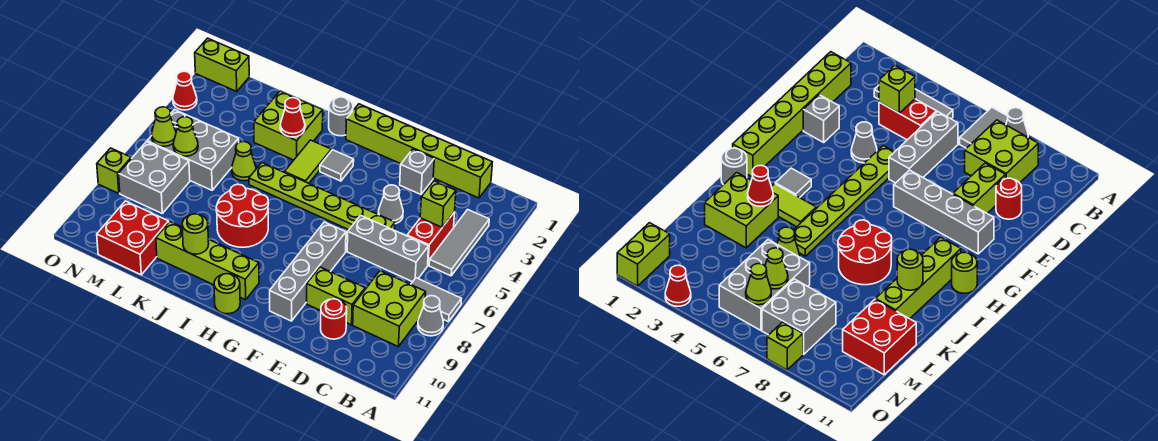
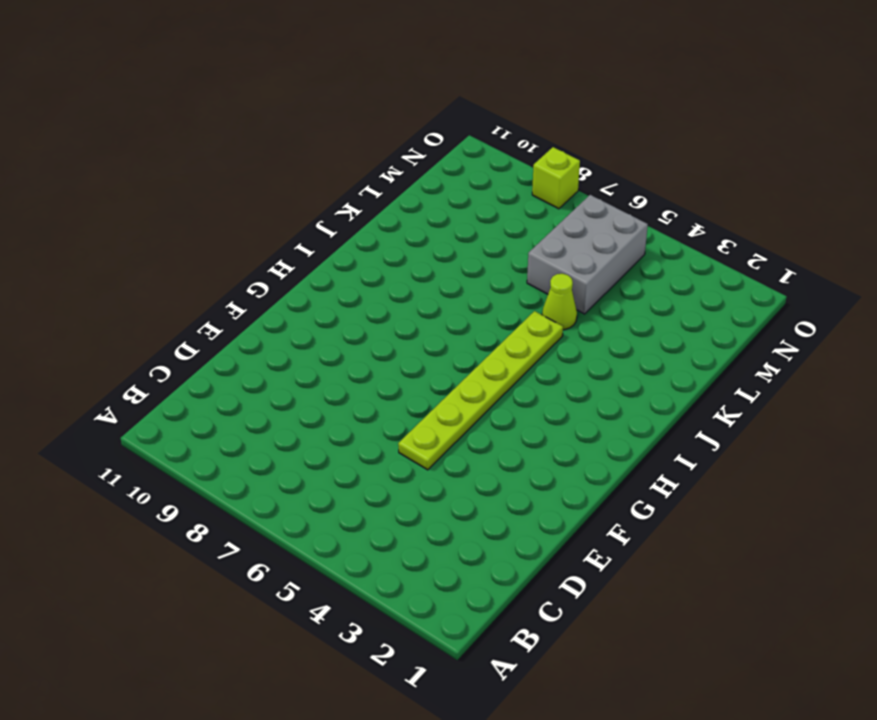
none -> grey 1x2 tile [411,278,461,322]
none -> grey 1x1 cone [418,296,443,336]
none -> grey 1x3 tile [429,209,489,276]
none -> lime 2x2 brick [353,271,426,346]

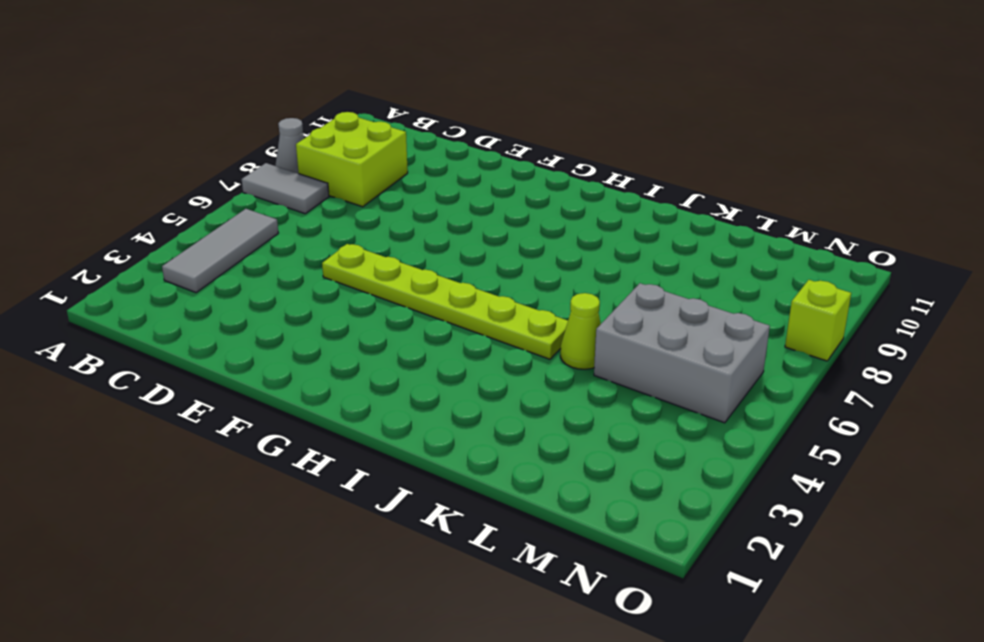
none -> lime 1x6 brick [346,104,492,198]
none -> red 1x2 brick [407,212,455,265]
none -> grey 1x3 brick [347,215,429,282]
none -> lime 1x2 brick [307,267,365,325]

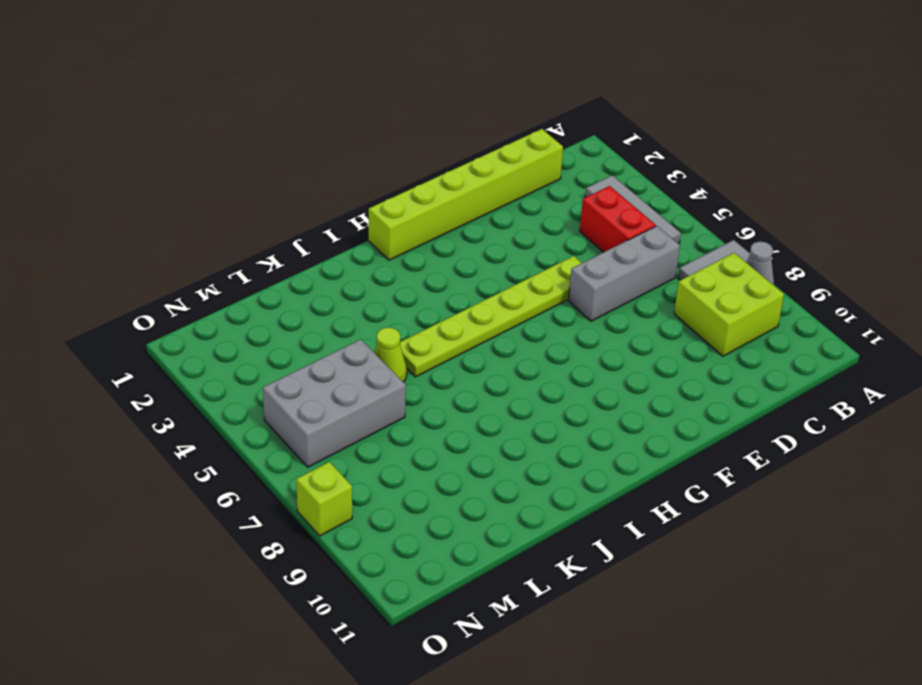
none -> lime 1x2 brick [307,267,365,325]
none -> red 1x1 round brick [321,299,347,339]
none -> grey 1x1 brick [400,149,434,194]
none -> grey 1x1 cone [378,185,403,224]

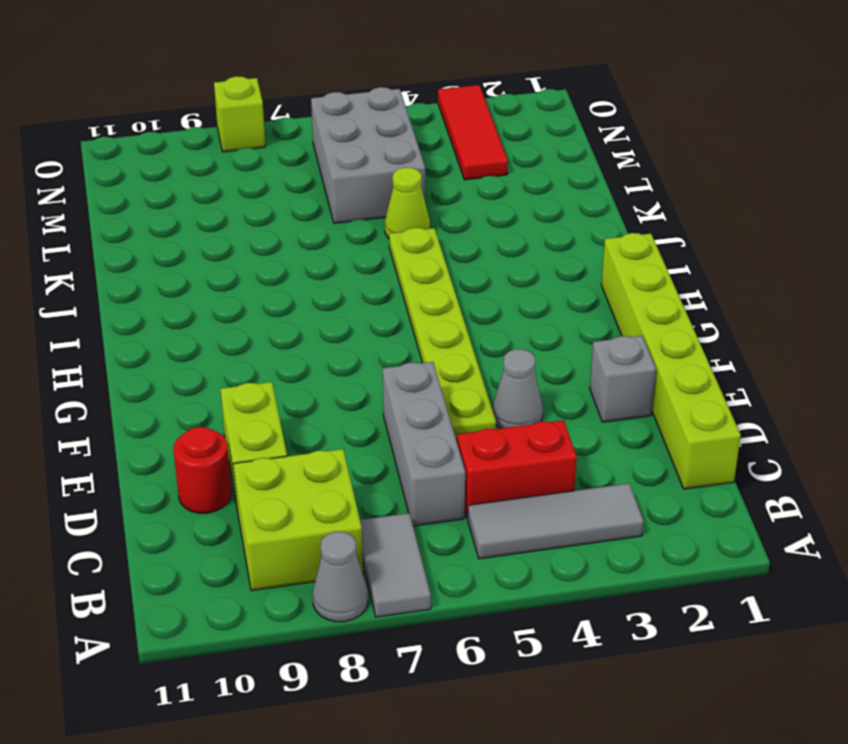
red 1x3 tile [438,85,508,180] -> red 1x1 cone [173,71,197,110]
none -> grey 1x4 brick [270,222,346,321]
none -> grey 1x1 tile [320,150,354,181]
none -> lime 1x4 brick [156,222,259,300]
none -> lime 1x1 round brick [214,274,240,314]

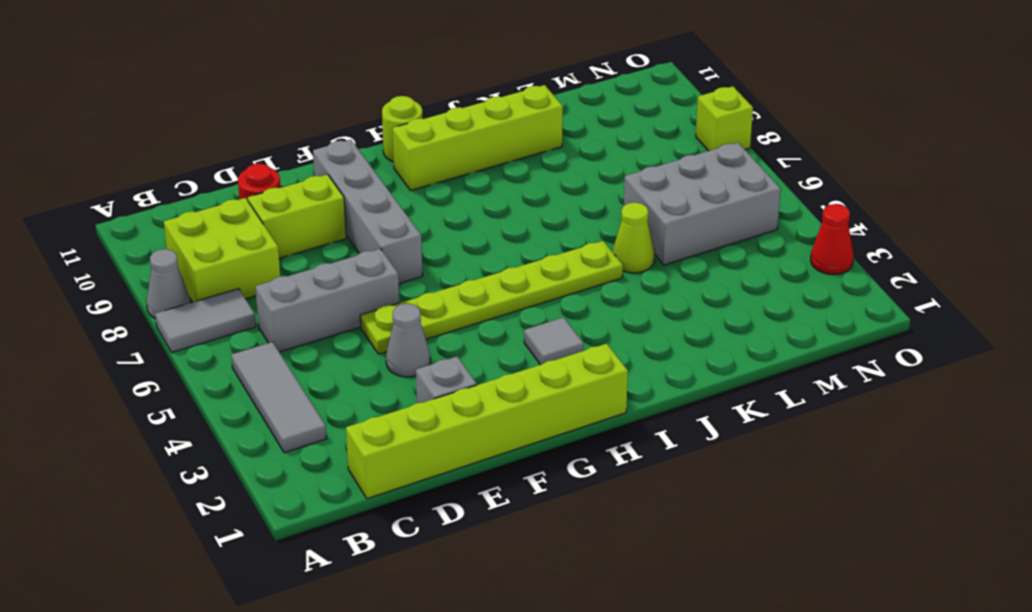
none -> red 1x2 brick [407,212,455,265]
none -> grey 1x1 round brick [329,97,353,136]
none -> lime 1x2 tile [284,140,331,183]
none -> red 2x2 round brick [216,184,269,247]

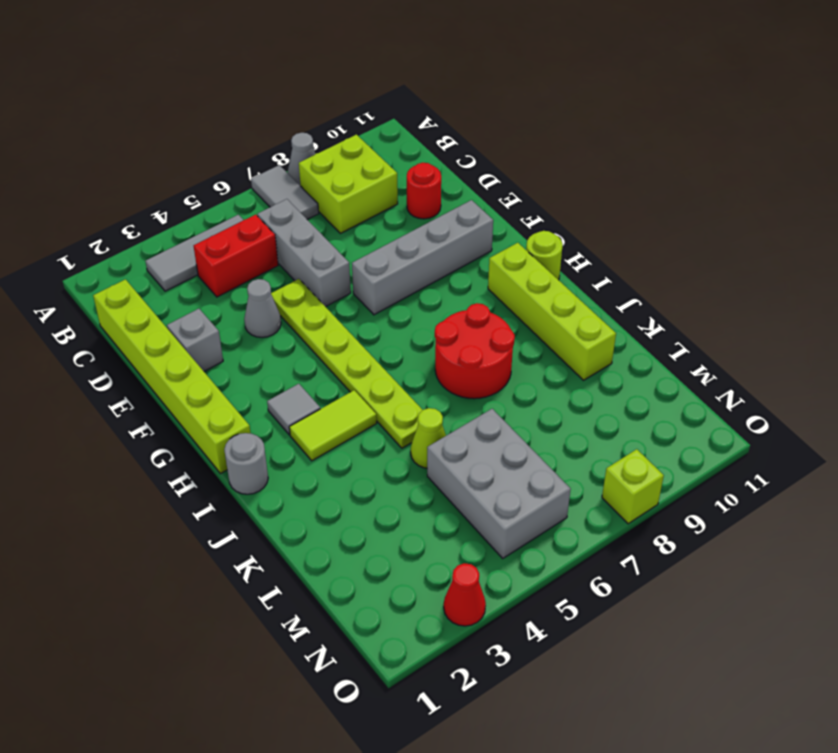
none -> lime 1x2 brick [307,267,365,325]
none -> lime 2x2 brick [254,91,323,160]
none -> red 2x2 brick [97,201,169,275]
none -> grey 2x2 brick [119,142,190,213]

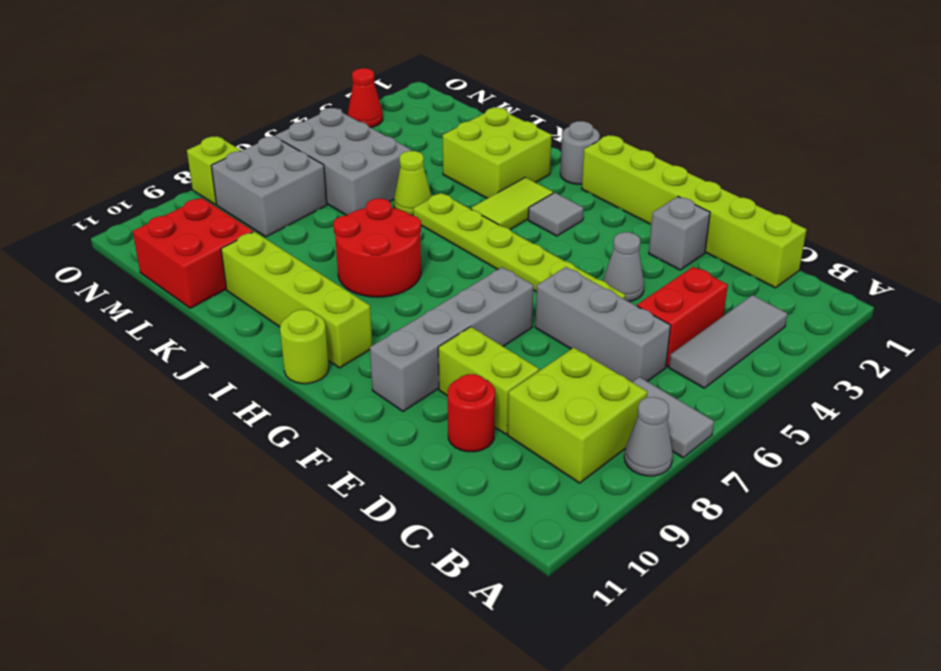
none -> lime 1x2 brick [195,38,249,91]
none -> lime 1x1 brick [420,181,456,227]
none -> red 1x1 cone [280,98,305,137]
none -> lime 1x1 round brick [182,214,209,254]

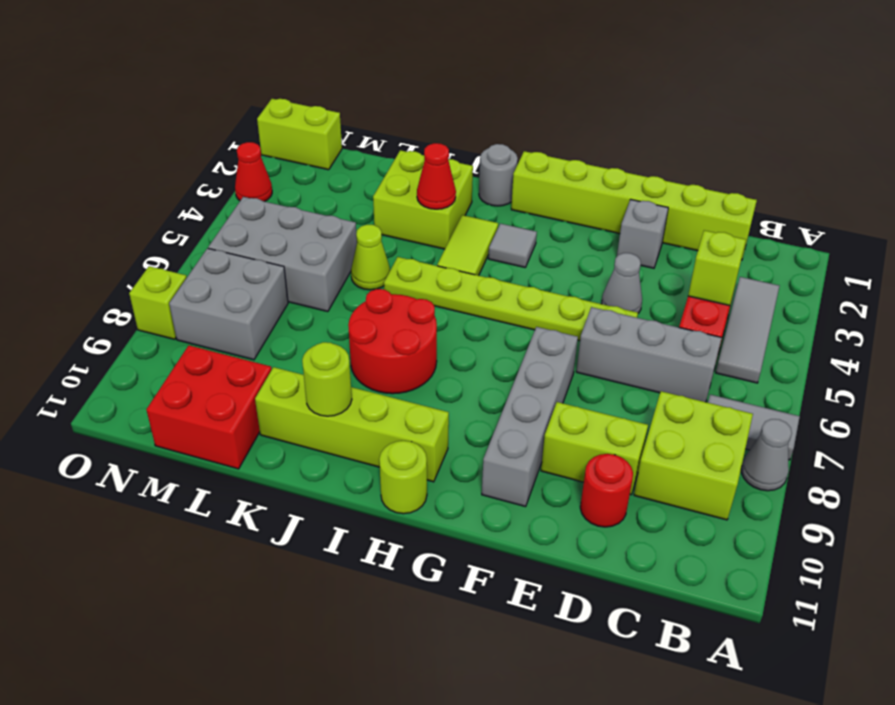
none -> lime 1x1 cone [173,117,198,156]
none -> lime 1x1 cone [152,107,176,146]

